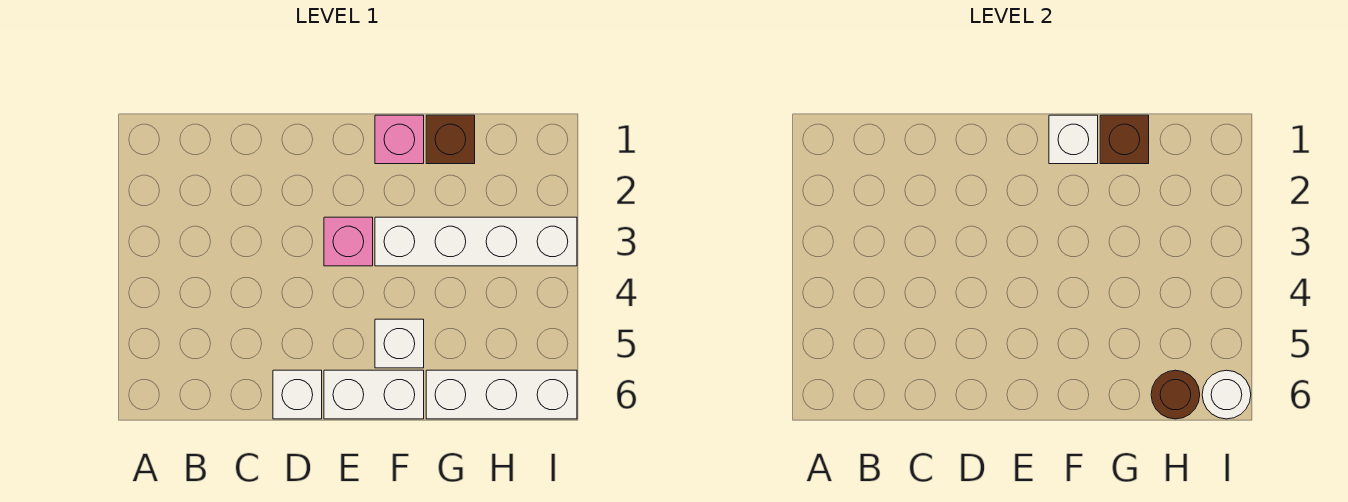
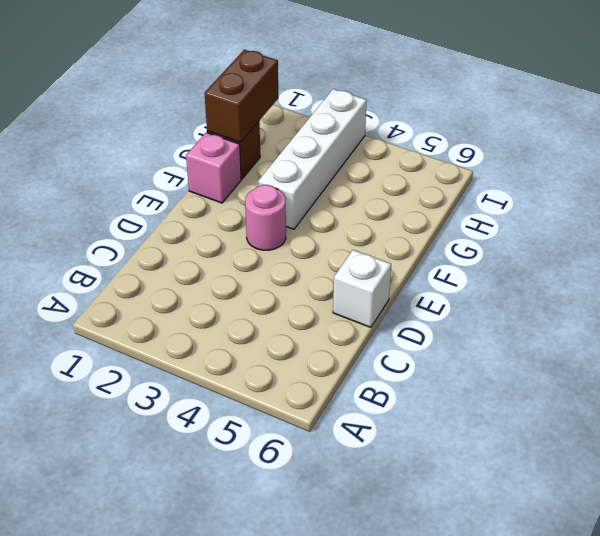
pink 1x1 round brick [245,185,286,250] -> pink 1x1 brick [324,217,373,266]
brown 1x2 brick [205,50,278,142] -> brown 1x1 brick [1100,115,1149,164]
none -> white 1x2 brick [324,370,424,419]
none -> white 1x1 brick [375,319,424,368]
none -> white 1x3 brick [426,370,577,419]

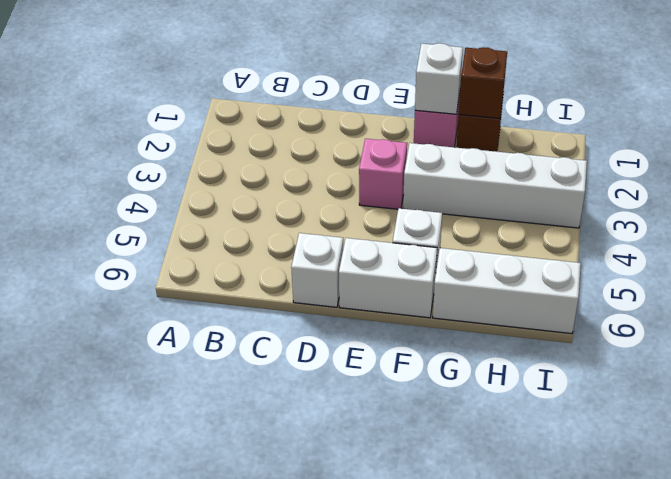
none -> brown 1x1 round brick [1151,370,1200,419]
none -> white 1x1 round brick [1202,370,1251,419]

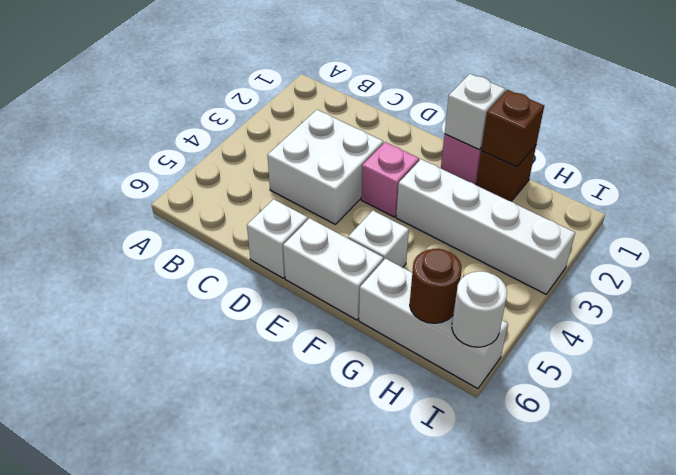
white 2x2 brick [267,110,383,225] -> none

